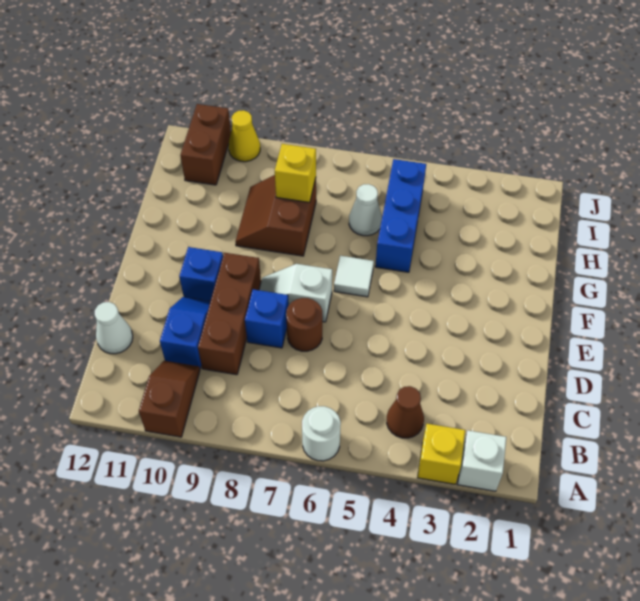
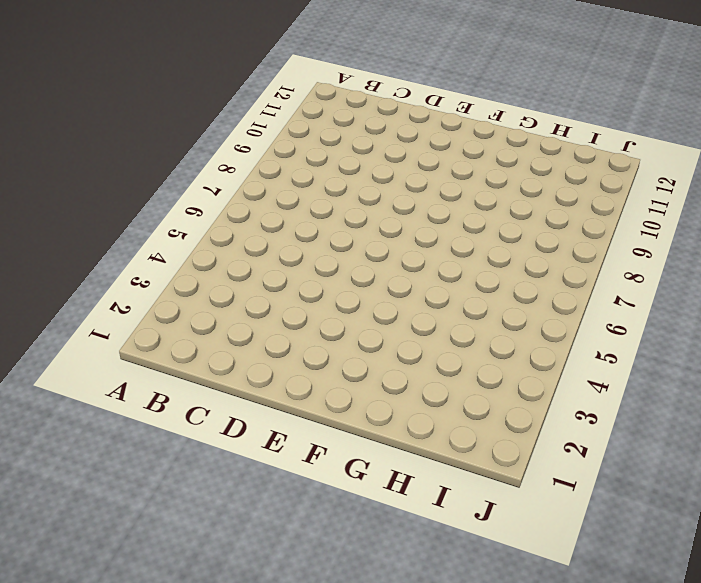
none -> white 1x1 brick [457,430,506,491]
none -> yellow 1x1 brick [417,424,465,484]
none -> white 1x1 round brick [302,406,341,461]

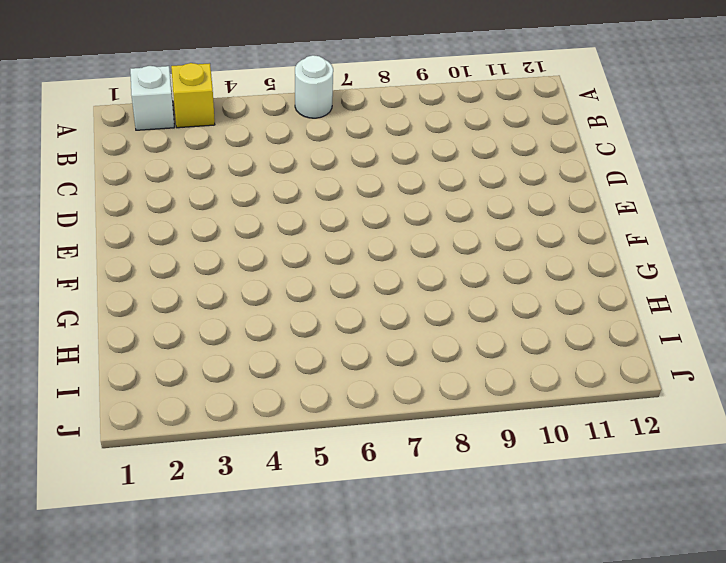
none -> brown 1x2 slope [139,361,200,437]
none -> brown 1x1 cone [387,386,424,438]
none -> brown 1x3 brick [198,253,261,375]

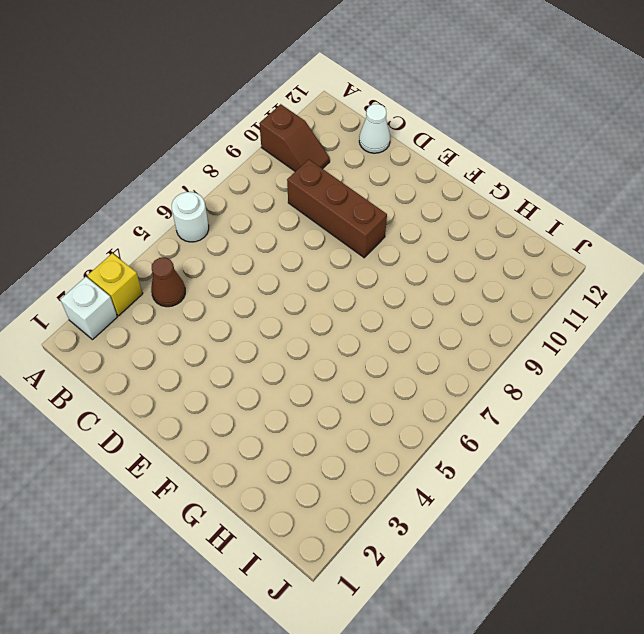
none -> blue 1x2 slope [160,297,211,368]
none -> brown 1x1 round brick [286,298,322,351]
none -> blue 1x1 brick [245,289,289,348]

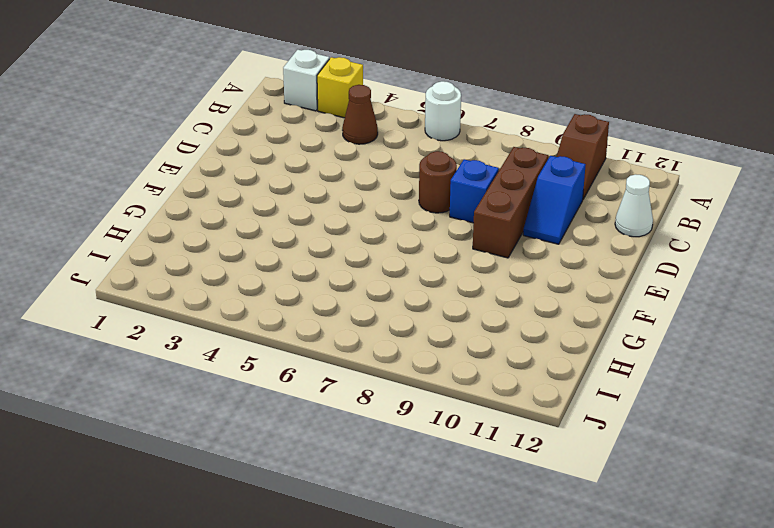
none -> white 1x2 slope [259,264,332,322]
none -> blue 1x1 brick [179,247,223,301]
none -> white 1x1 tile [334,256,374,297]

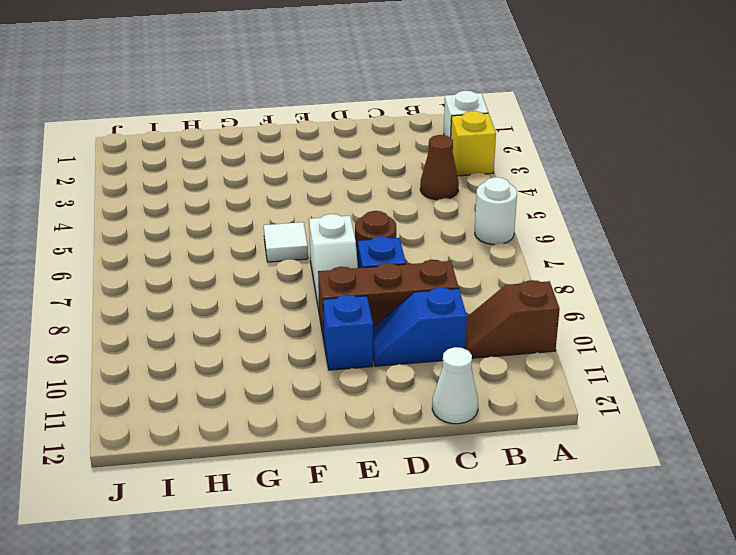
none -> blue 1x3 brick [375,159,426,272]
none -> brown 2x2 slope [235,175,316,256]
none -> white 1x1 cone [349,184,382,236]

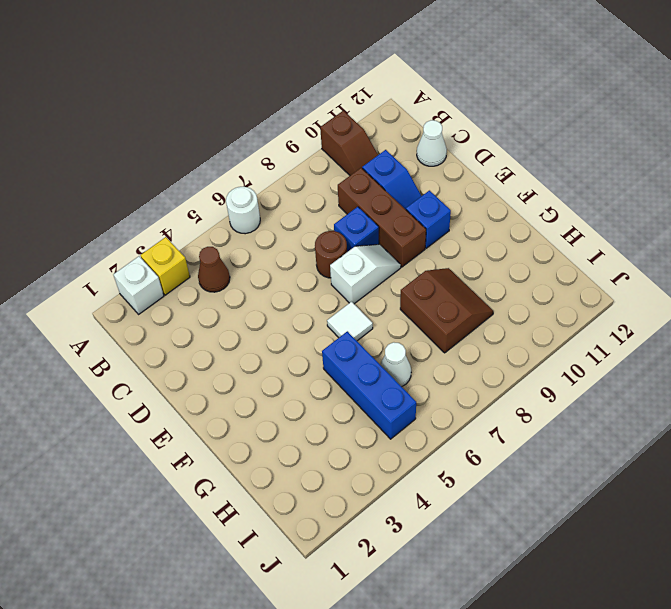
none -> brown 1x2 brick [180,104,231,185]
none -> yellow 1x1 cone [228,110,260,162]
none -> yellow 1x1 brick [275,144,316,202]

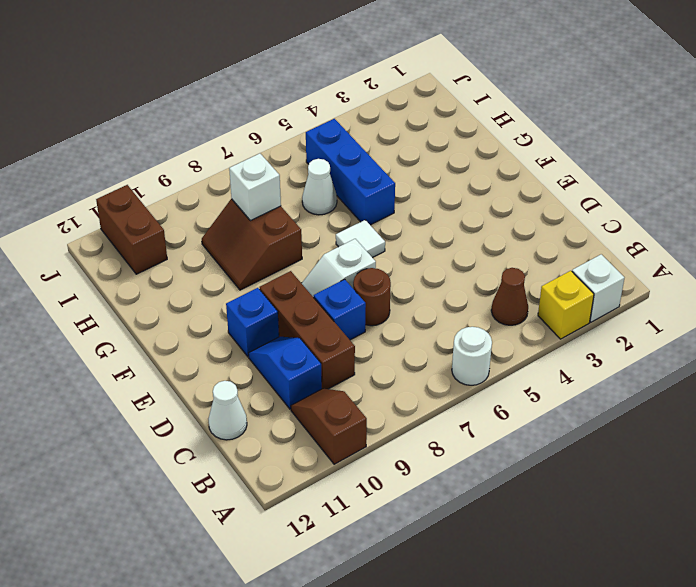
white 1x1 brick [229,153,281,221] -> yellow 1x1 brick [275,144,316,202]
none -> yellow 1x1 cone [228,110,260,162]

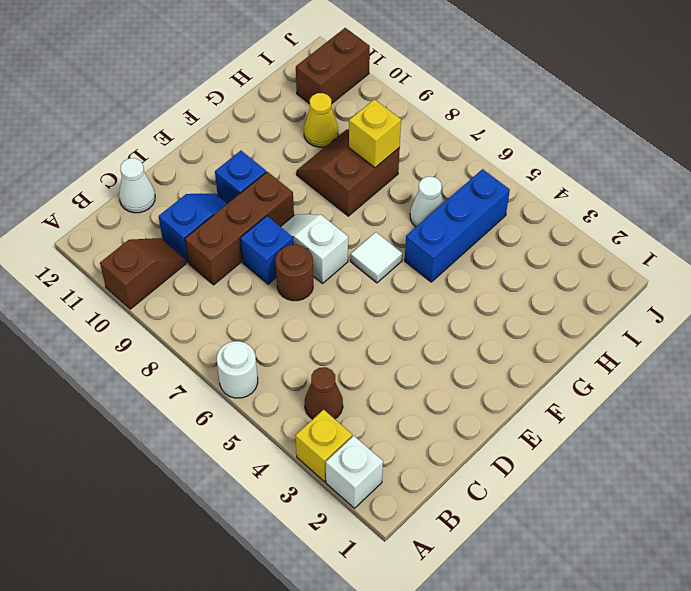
yellow 1x1 cone [304,93,338,147] -> yellow 1x1 cone moved to [228,110,260,162]

